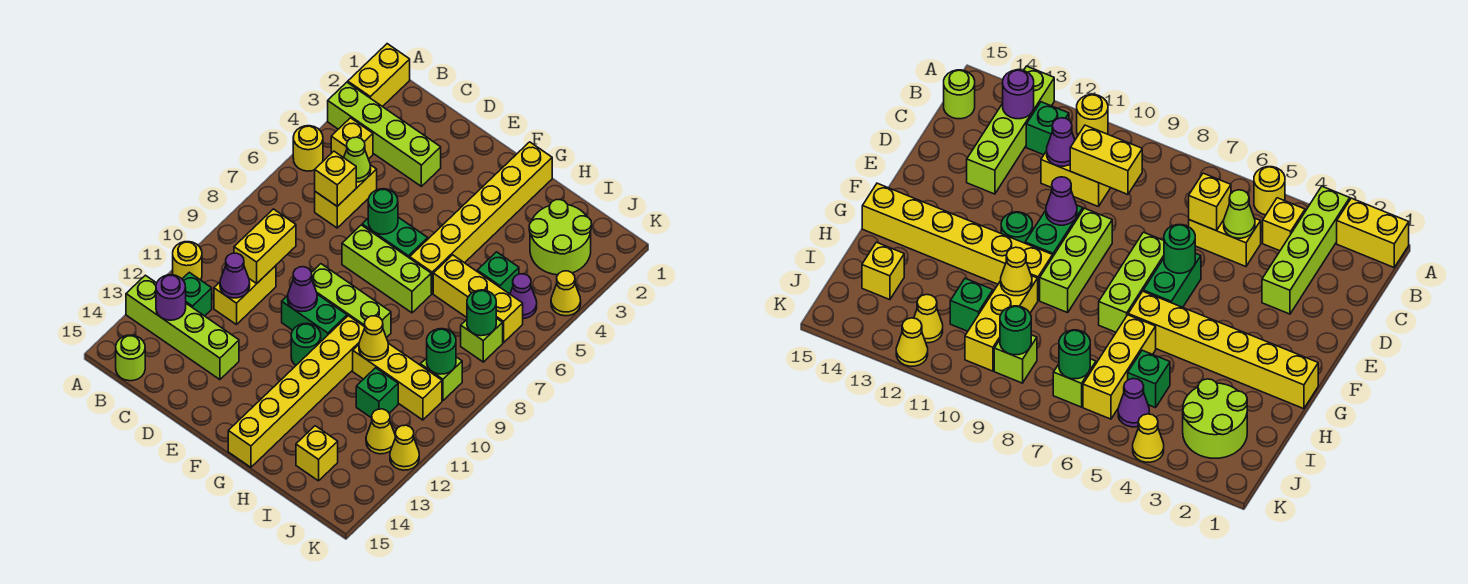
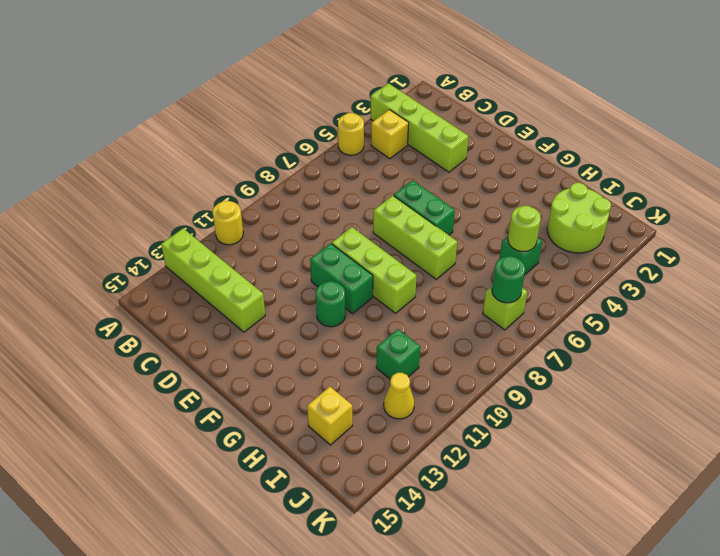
lime 1x1 round brick [508,206,541,251] -> lime 1x1 round brick moved to [116,335,145,381]
none -> yellow 1x2 brick [348,44,410,107]
none -> green 1x1 brick [182,272,212,316]
none -> yellow 1x2 brick [315,165,377,228]
none -> yellow 1x2 brick [214,266,276,325]

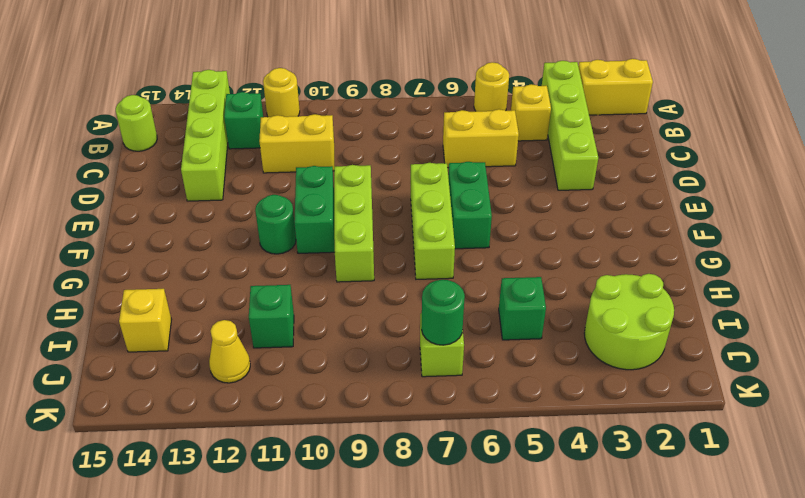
none -> yellow 1x6 brick [410,142,552,293]
none -> yellow 1x6 brick [228,316,365,467]
none -> yellow 1x3 brick [433,255,523,343]
none -> yellow 1x3 brick [353,343,442,420]

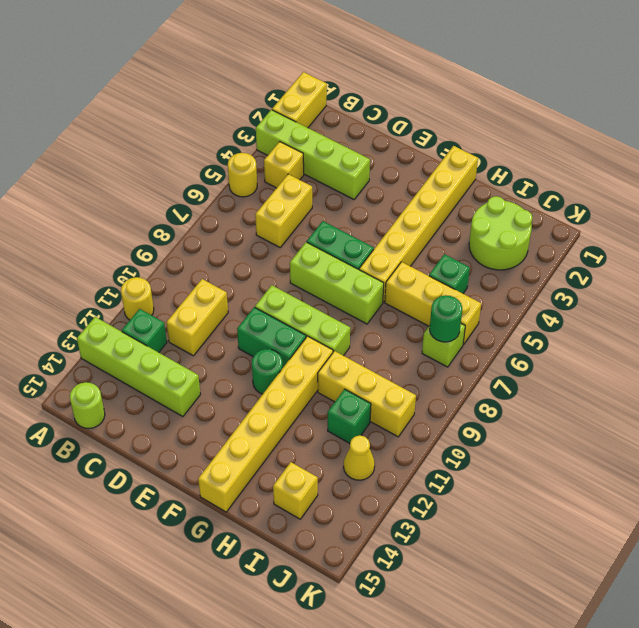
none -> purple 1x1 cone [510,274,537,319]
none -> lime 1x1 brick [420,357,462,401]
none -> yellow 1x1 cone [551,271,581,316]
none -> yellow 1x1 cone [390,425,419,470]

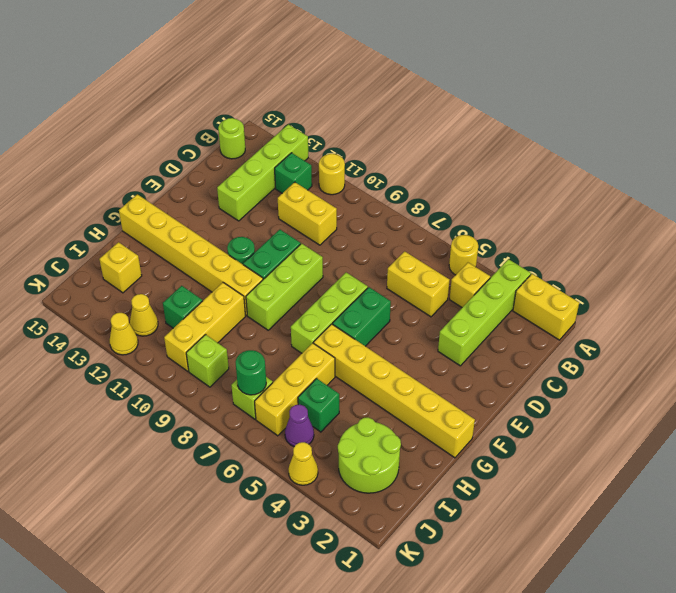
none -> purple 1x1 round brick [156,275,186,320]
none -> lime 1x1 cone [344,137,371,182]
none -> yellow 1x1 brick [315,151,356,206]
none -> yellow 1x2 brick [234,209,296,284]

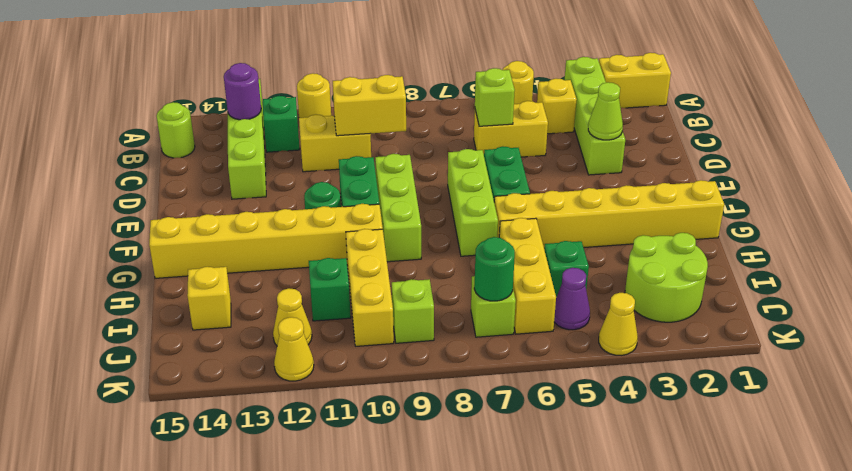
lime 1x1 brick [475,68,515,126] -> yellow 1x1 brick [315,151,356,206]
lime 1x1 cone [588,82,623,140] -> lime 1x1 cone moved to [344,137,371,182]
none -> purple 1x1 cone [220,253,250,298]
none -> green 1x1 round brick [368,189,398,234]
none -> purple 1x1 cone [288,267,317,312]
none -> yellow 1x1 cone [359,316,388,361]

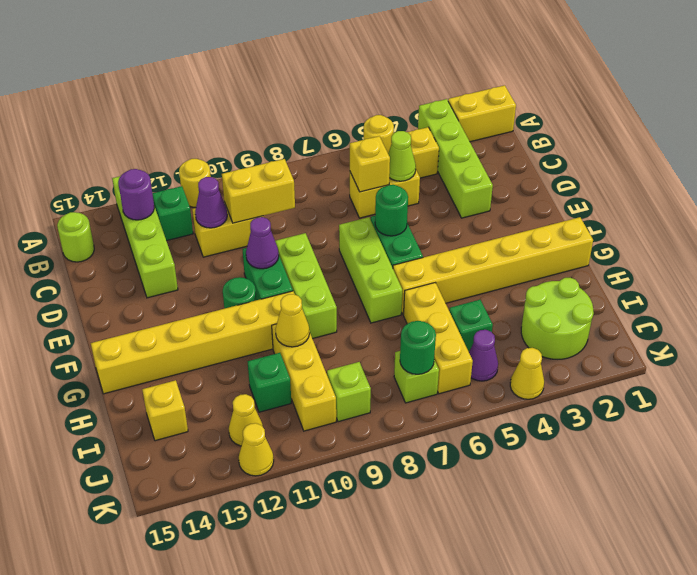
none -> green 1x1 round brick [427,329,456,374]

